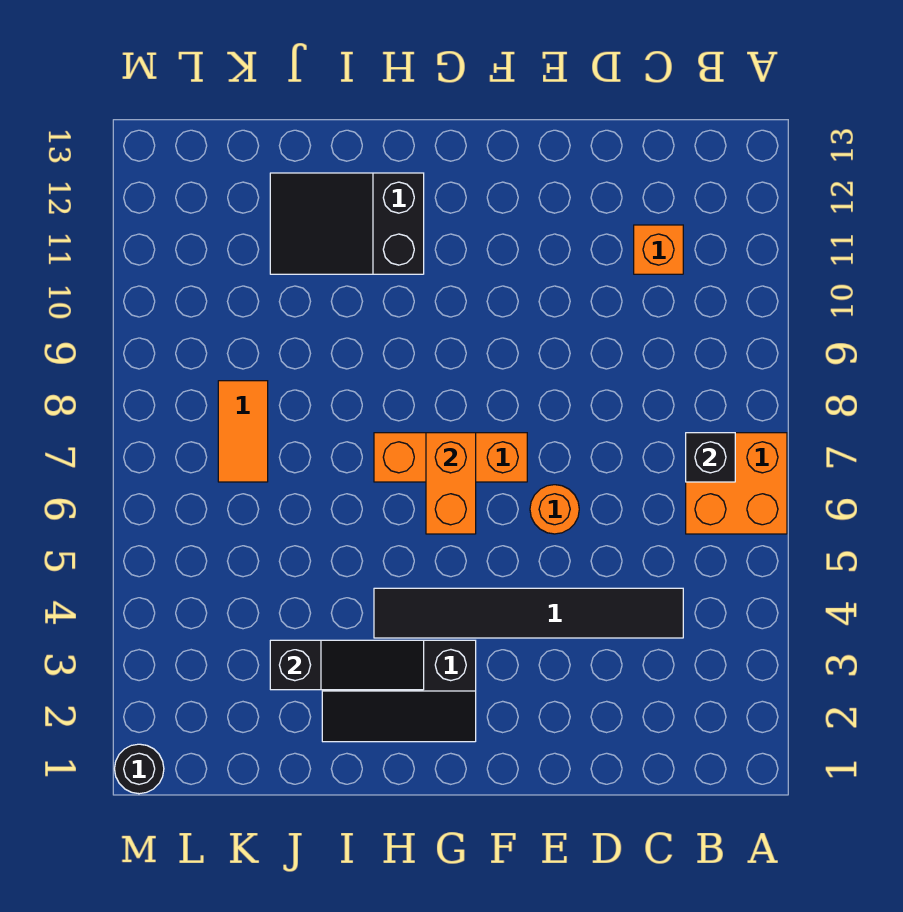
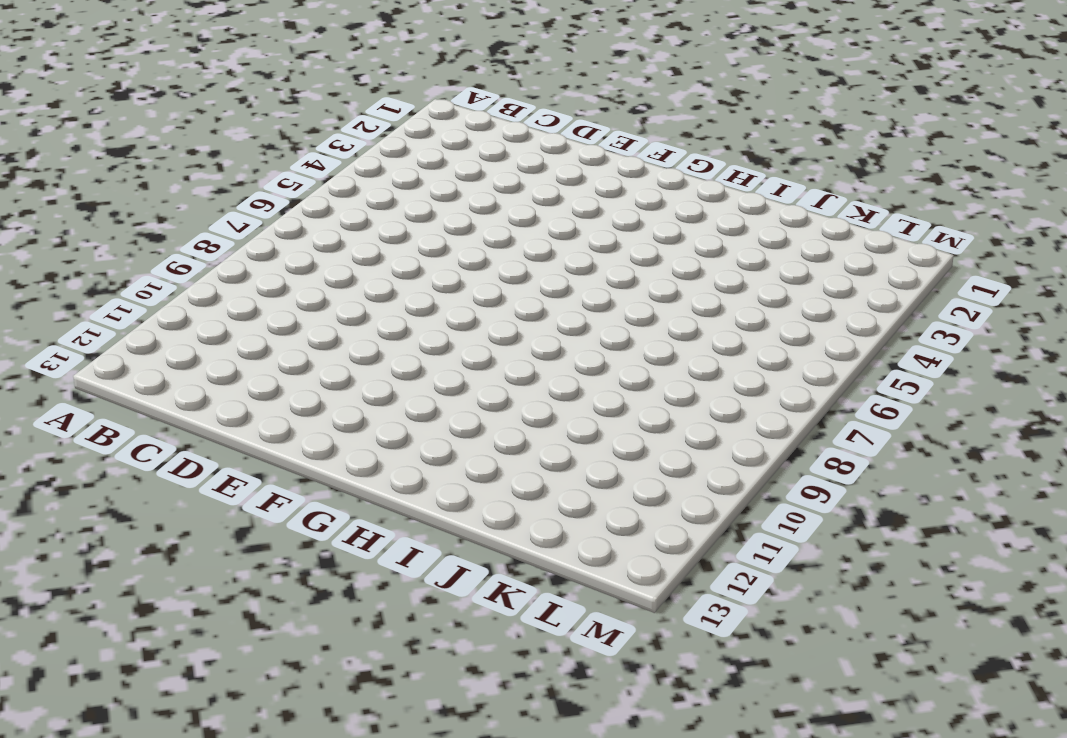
none -> orange 2x2 brick [686,433,787,534]
none -> black 1x6 tile [374,588,683,638]
none -> orange 1x1 brick [634,225,683,274]

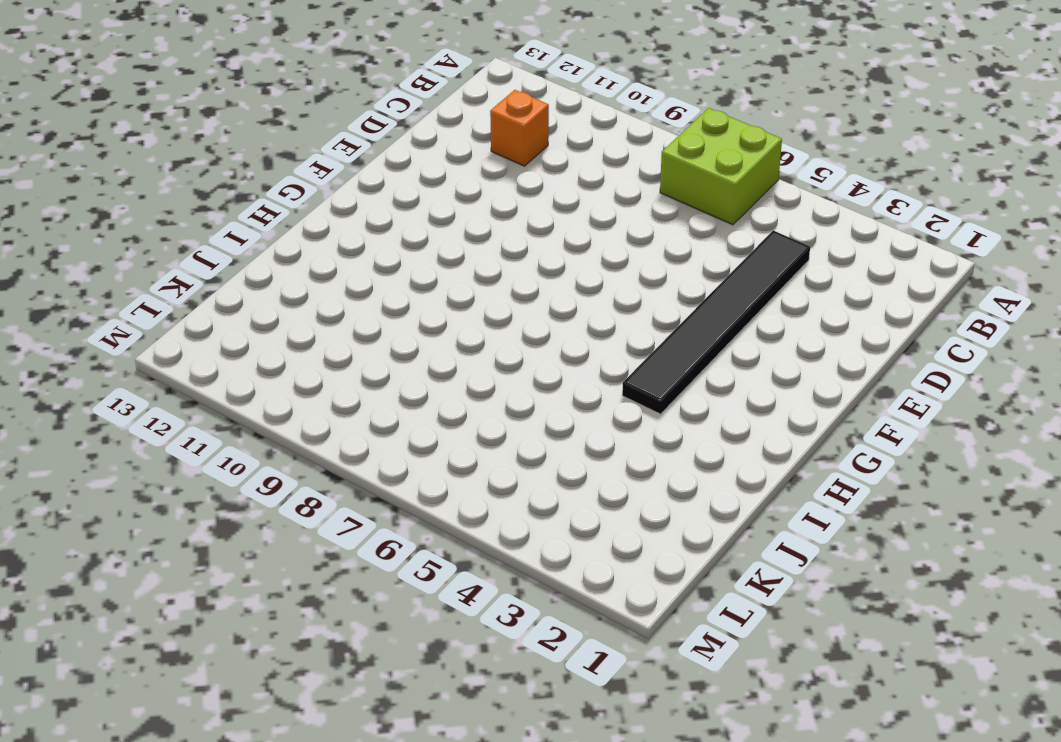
lime 2x2 brick [660,108,782,225] -> orange 2x2 brick [686,433,787,534]
none -> orange 1x1 round brick [530,485,579,534]
none -> orange 1x3 brick [374,433,527,482]
none -> black 2x3 slope [322,640,476,742]

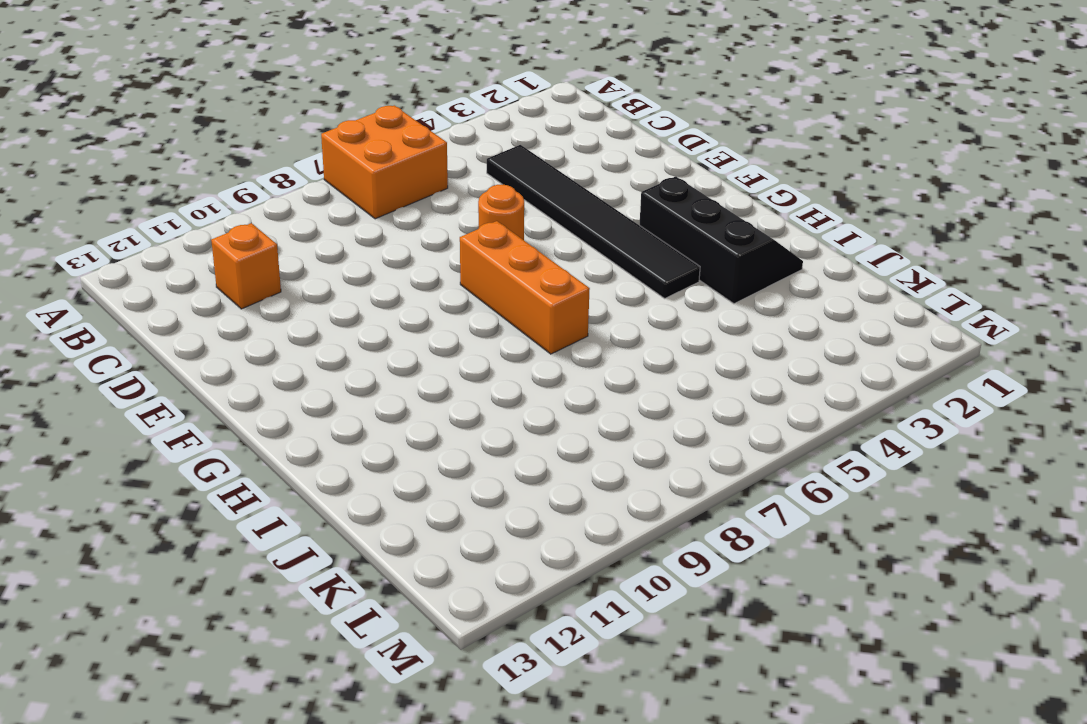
none -> black 2x3 slope [270,173,424,274]
none -> orange 1x2 tile [218,381,268,482]
none -> black 1x1 round brick [115,744,164,794]

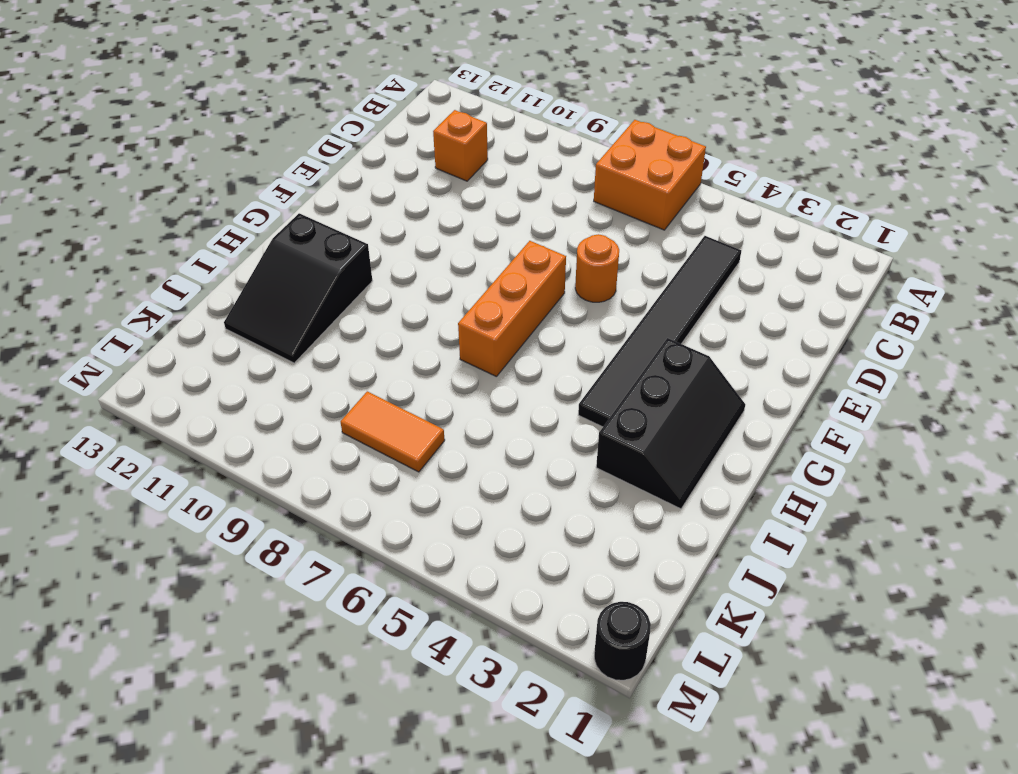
none -> black 1x1 brick [686,433,735,482]
none -> orange 1x2 brick [426,433,476,534]
none -> black 1x3 slope [270,640,424,690]

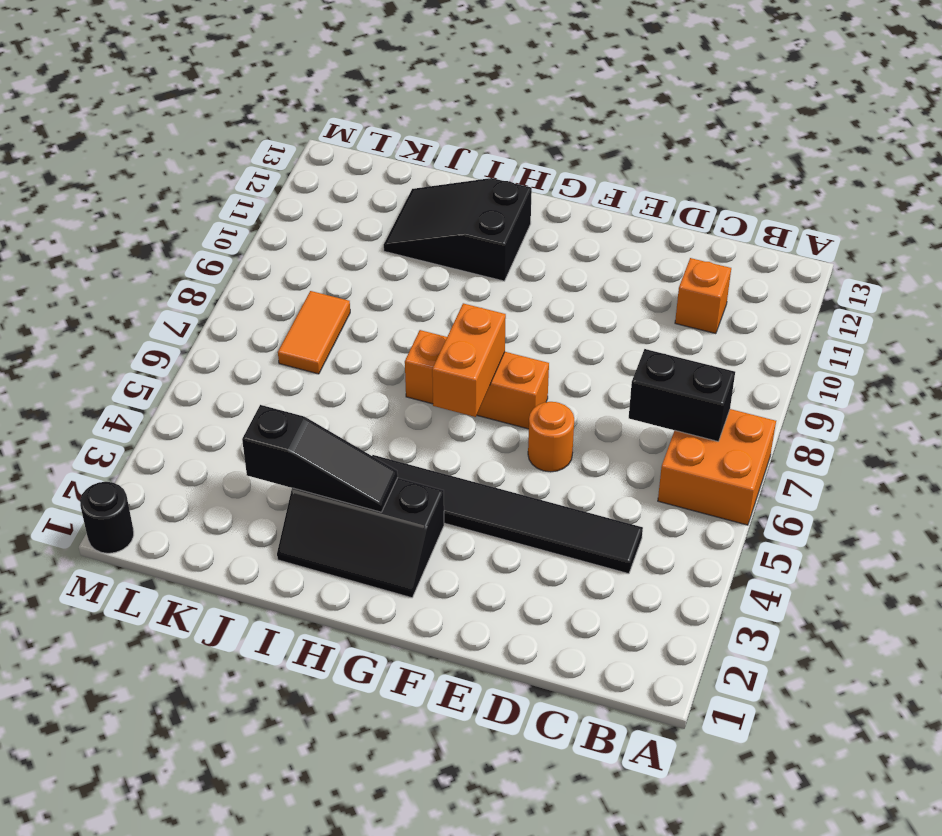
black 1x2 brick [629,349,735,442] -> black 1x1 brick [686,433,735,482]

